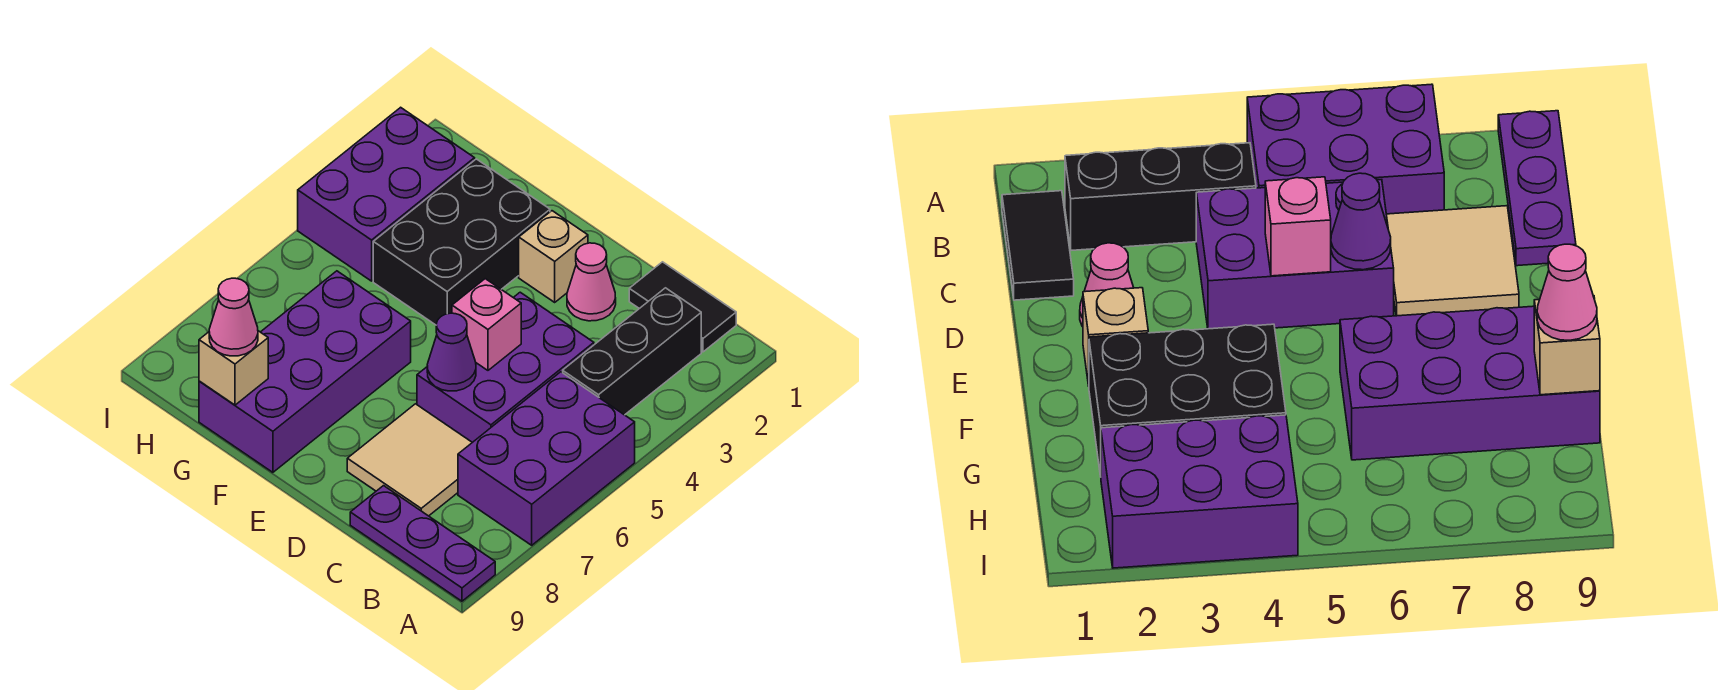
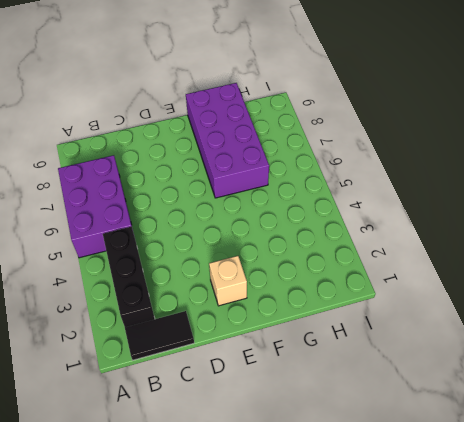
none -> purple 1x3 plate [350,486,495,601]
none -> purple 2x3 brick [417,292,594,442]
none -> tan 2x2 tile [347,404,472,516]

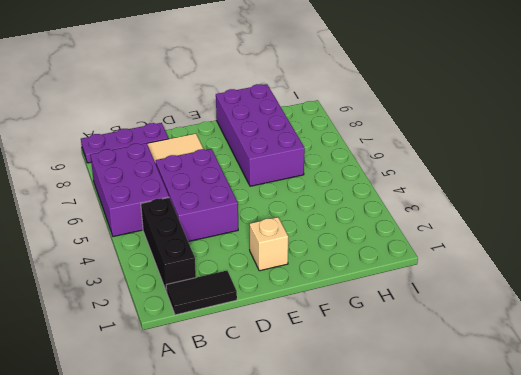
none -> pink 1x1 cone [567,243,616,321]
none -> black 2x3 brick [373,159,550,325]
none -> purple 2x3 brick [298,107,475,281]

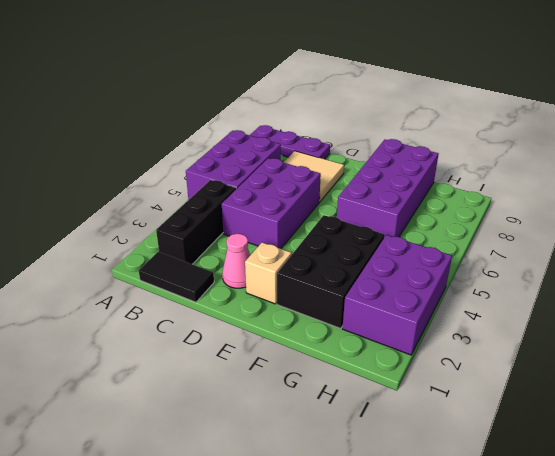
none -> pink 1x1 brick [452,279,521,370]
none -> purple 1x1 cone [427,313,476,391]
none -> tan 1x1 brick [199,331,268,405]

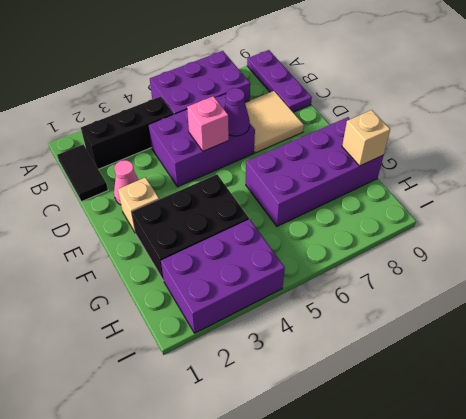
none -> pink 1x1 cone [209,278,258,356]

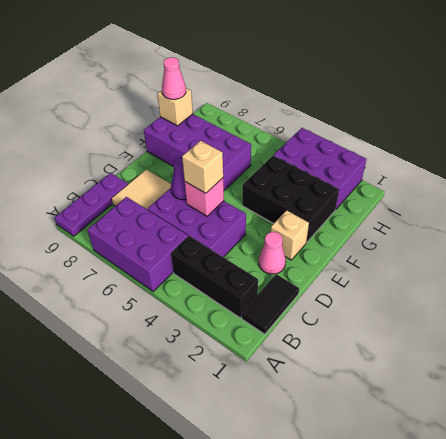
tan 1x1 brick [182,140,223,193] -> none

